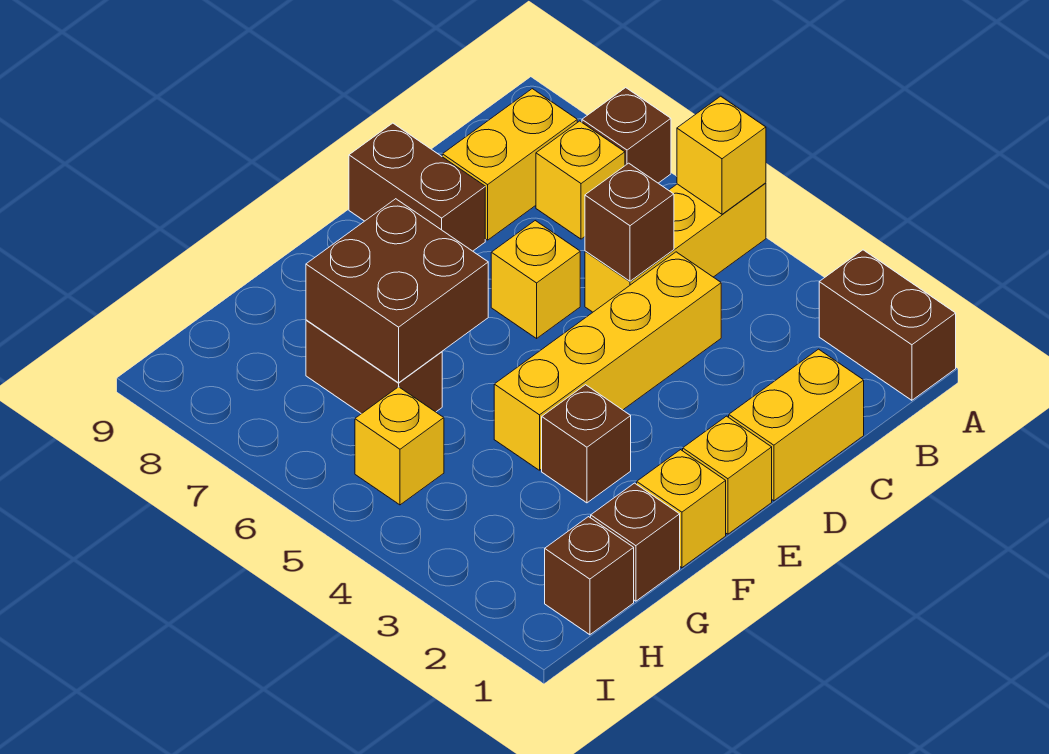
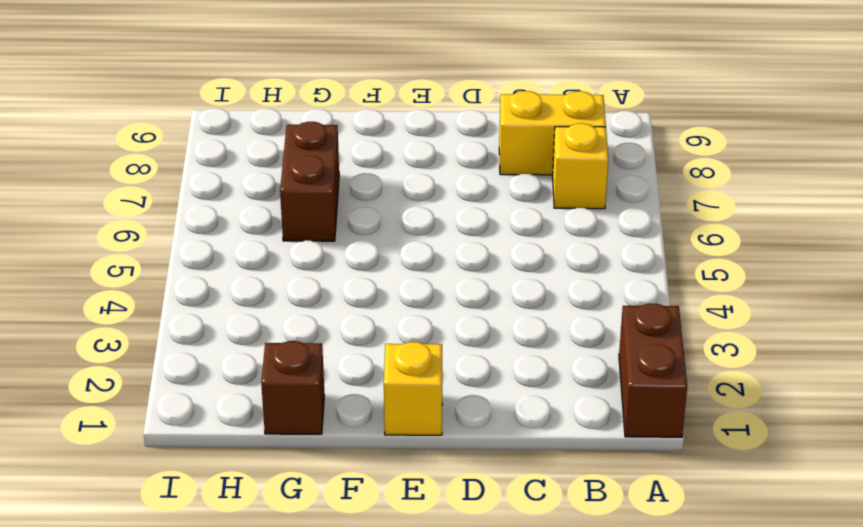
none -> yellow 1x3 brick [585,183,766,312]
none -> brown 1x1 brick [582,88,671,183]
none -> yellow 1x2 brick [729,349,864,501]

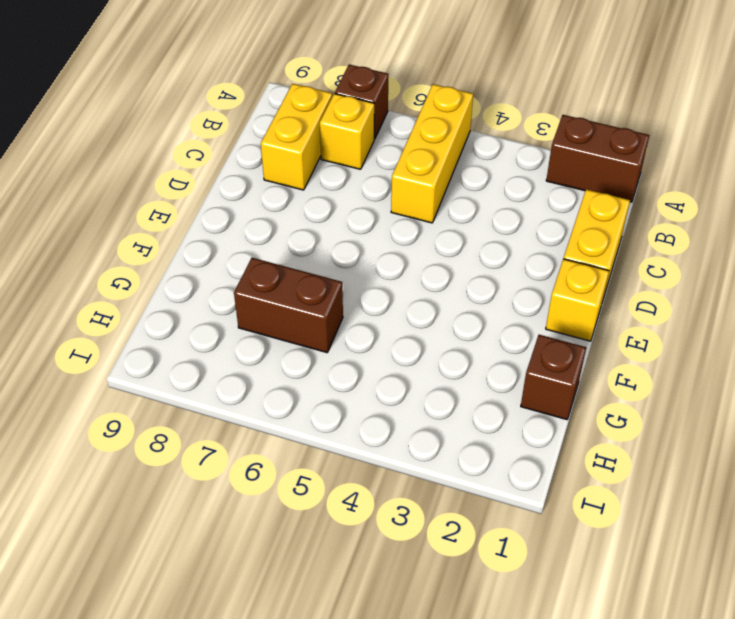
none -> yellow 1x4 brick [494,252,721,470]
none -> yellow 1x1 brick [491,221,580,338]
none -> brown 1x2 brick [349,123,485,251]

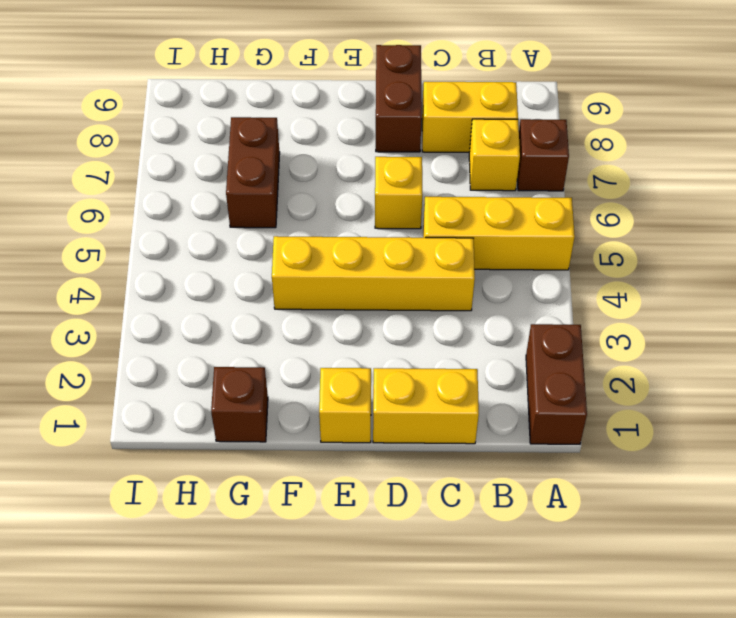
none -> yellow 1x1 brick [637,450,726,568]
none -> brown 1x1 brick [542,385,631,503]
none -> brown 1x1 brick [545,517,634,635]

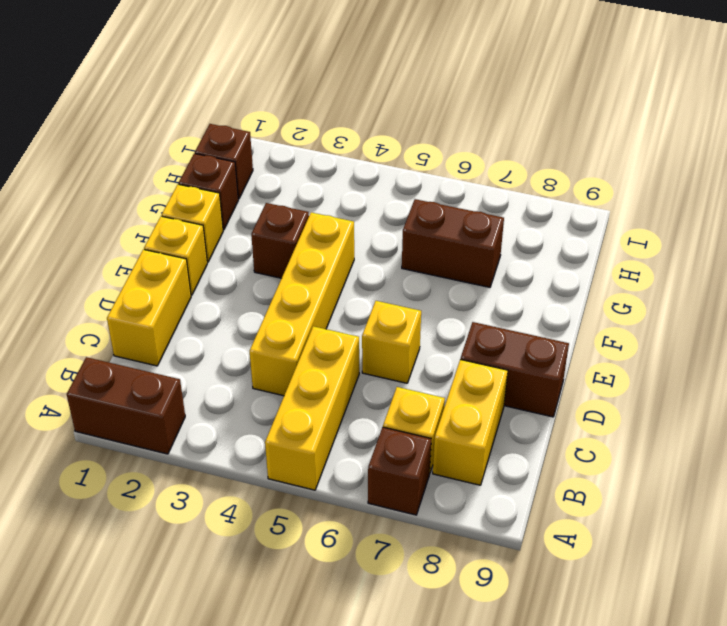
none -> yellow 1x1 brick [355,387,444,505]
none -> yellow 1x1 brick [677,96,766,214]
none -> brown 1x1 brick [585,163,674,281]

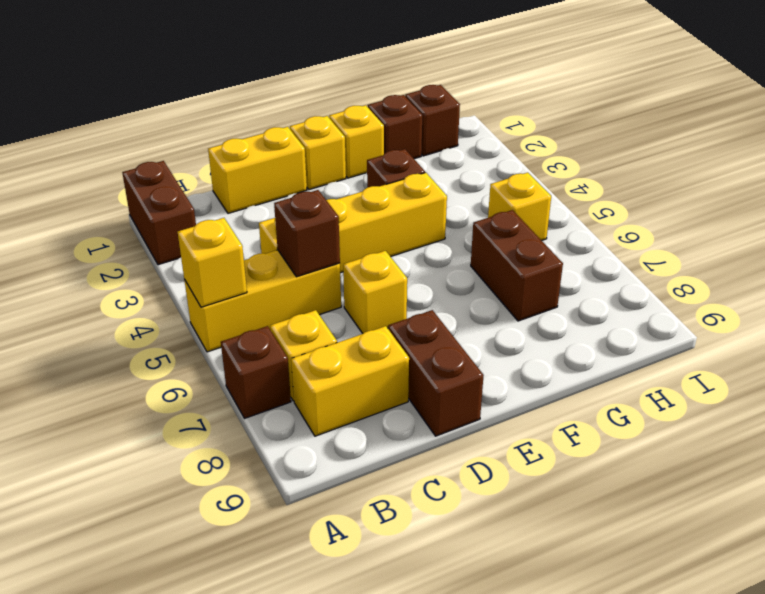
none -> brown 2x2 brick [306,199,488,383]

